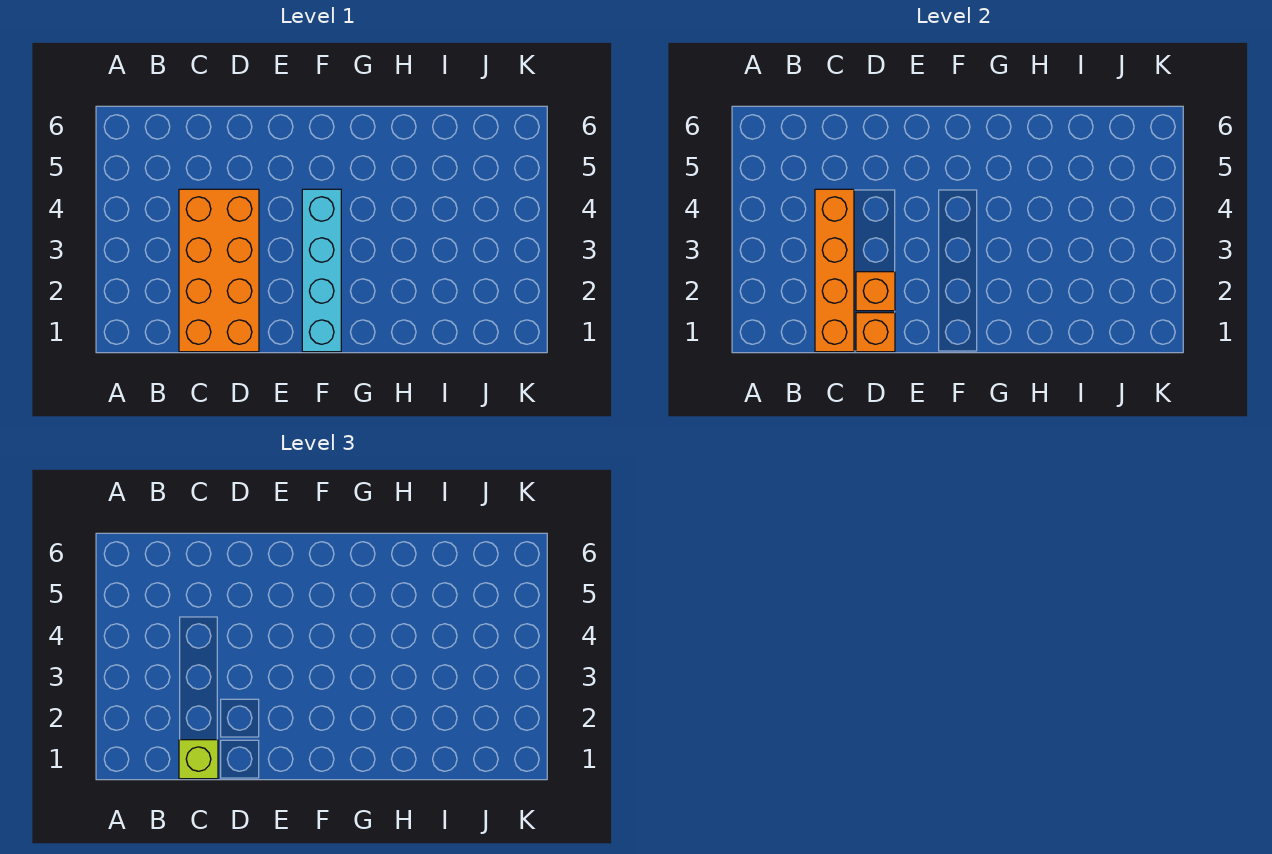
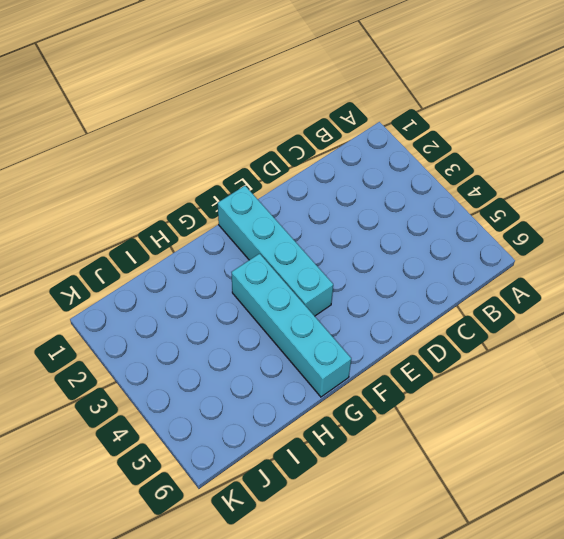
cyan 1x4 brick [231,254,351,397] -> none
none -> orange 2x4 brick [179,189,259,352]
none -> orange 1x4 brick [815,189,854,352]

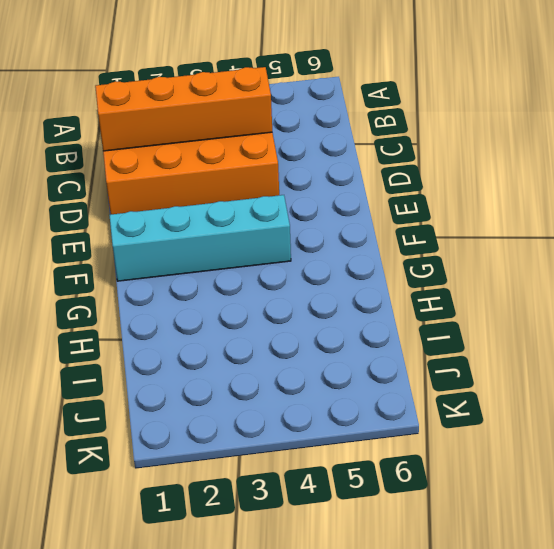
none -> orange 1x1 brick [856,313,895,352]
none -> orange 1x1 brick [856,272,895,311]

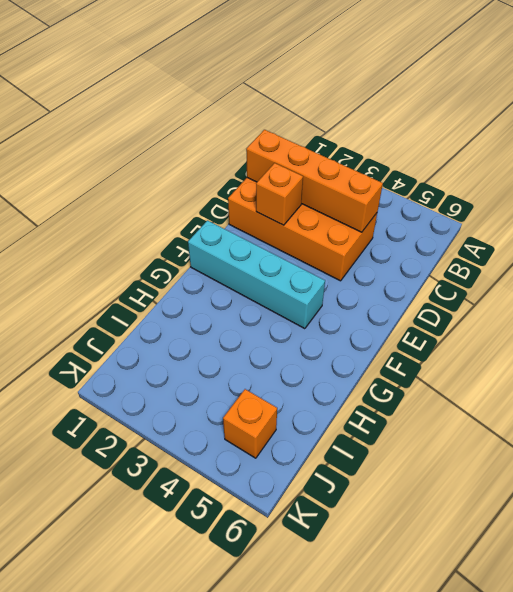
orange 1x1 brick [223,389,277,458] -> orange 1x1 brick moved to [856,313,895,352]
none -> lime 1x1 brick [179,740,218,779]

